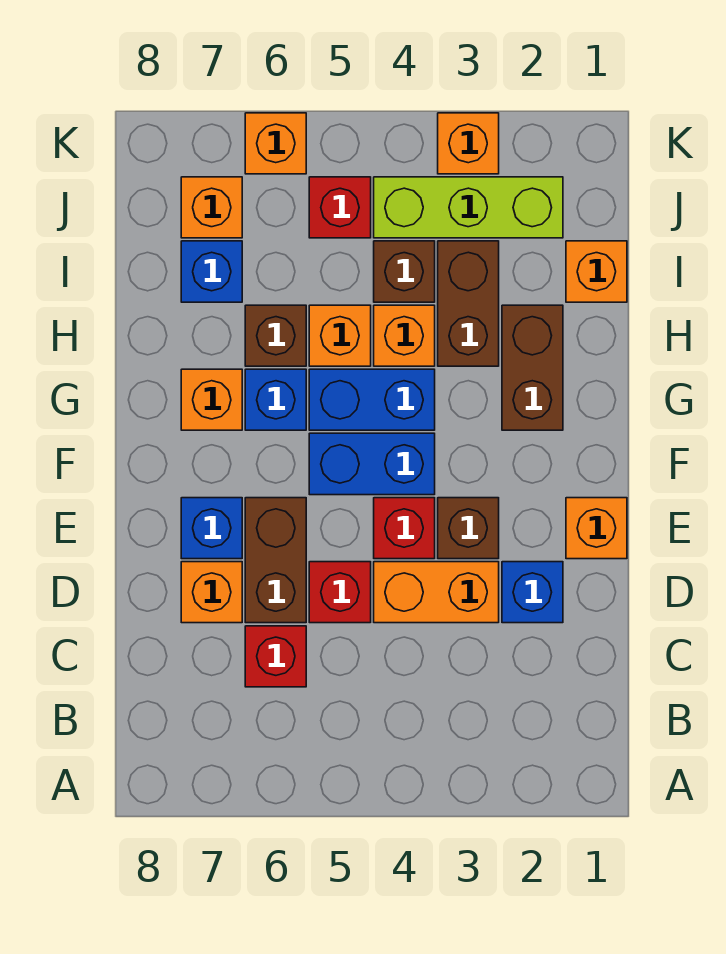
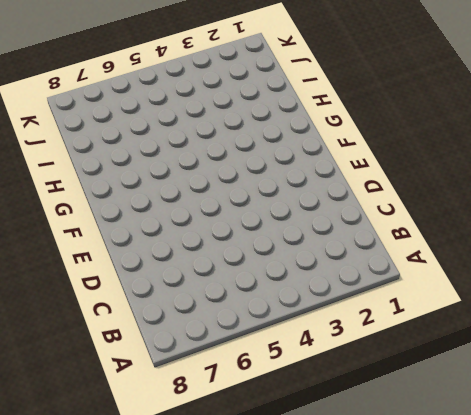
none -> red 1x1 brick [245,626,306,687]
none -> blue 1x1 brick [502,562,563,623]
none -> orange 1x2 brick [374,562,499,623]

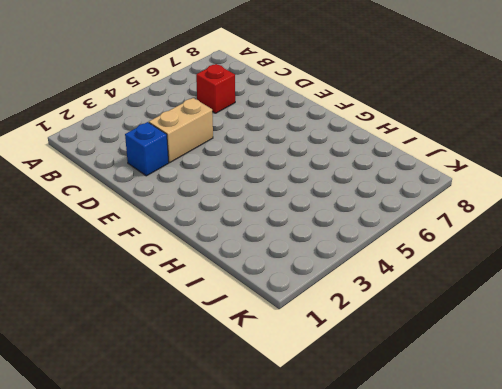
tan 1x2 brick [149,98,213,162] -> orange 1x2 brick [374,562,499,623]
none -> red 1x1 brick [309,562,371,623]
none -> brown 1x2 brick [245,498,306,623]
none -> orange 1x1 brick [181,562,242,623]

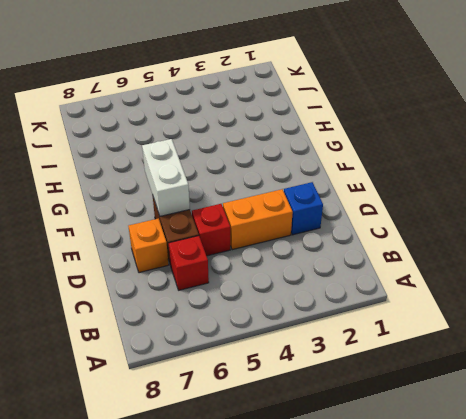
white 1x2 brick [142,139,190,216] -> none
none -> orange 1x1 brick [566,498,627,559]
none -> brown 1x1 brick [438,498,499,559]
none -> red 1x1 brick [374,498,435,559]

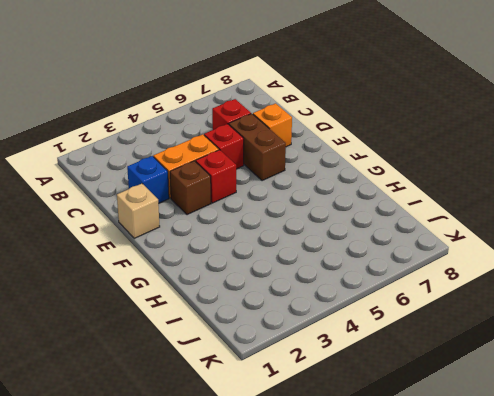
tan 1x1 brick [117,184,160,238] -> orange 1x1 brick [566,498,627,559]
none -> blue 1x1 brick [181,498,242,559]
none -> blue 1x2 brick [309,433,435,495]
none -> brown 1x2 brick [502,305,563,430]

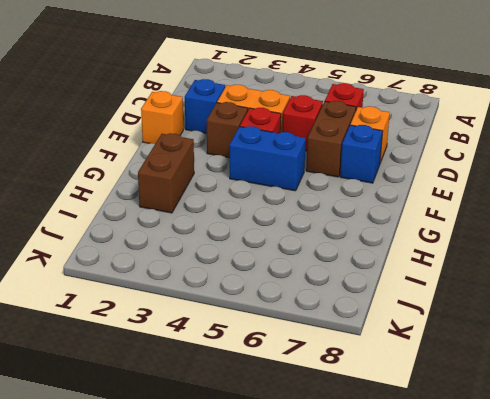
none -> blue 1x2 brick [309,369,435,430]
none -> blue 1x1 brick [245,369,306,430]
none -> orange 1x1 brick [181,369,242,430]

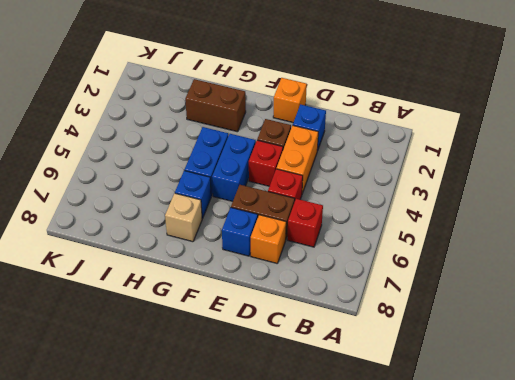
tan 1x1 brick [165,193,202,242] -> orange 1x1 brick [181,369,242,430]
none -> brown 1x2 brick [438,241,499,366]
none -> orange 1x1 brick [374,305,435,366]
none -> orange 1x1 brick [309,305,371,366]

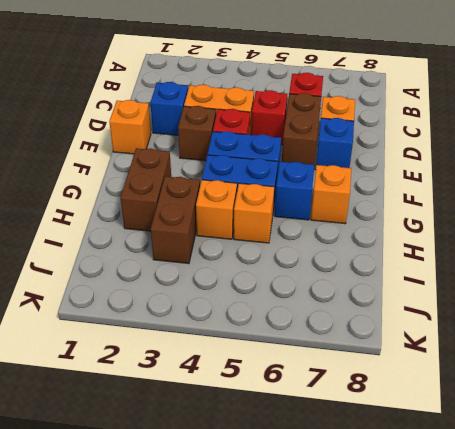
none -> brown 1x1 brick [245,305,306,366]
none -> orange 1x1 brick [566,241,627,302]
none -> brown 1x1 brick [374,241,435,302]

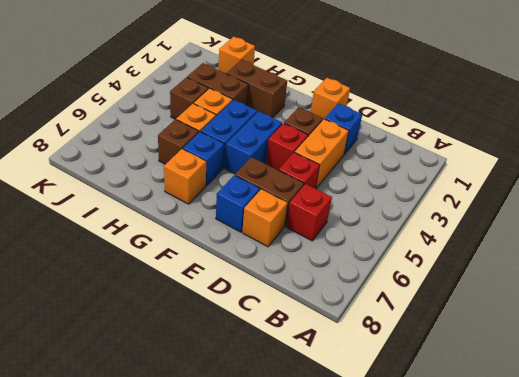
none -> blue 1x1 brick [181,241,242,302]
none -> lime 1x3 brick [374,177,563,238]
none -> red 1x1 brick [309,177,371,238]

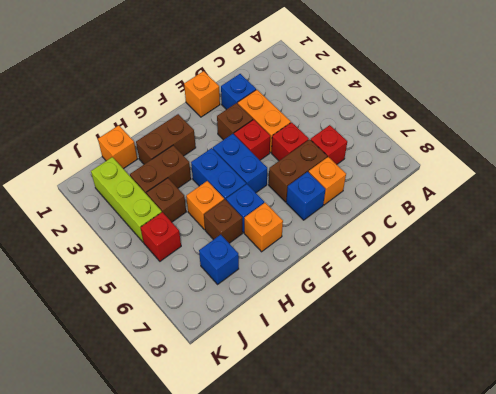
none -> orange 1x1 brick [374,305,435,366]
none -> orange 1x1 brick [181,177,242,238]
none -> orange 1x1 brick [438,113,499,174]

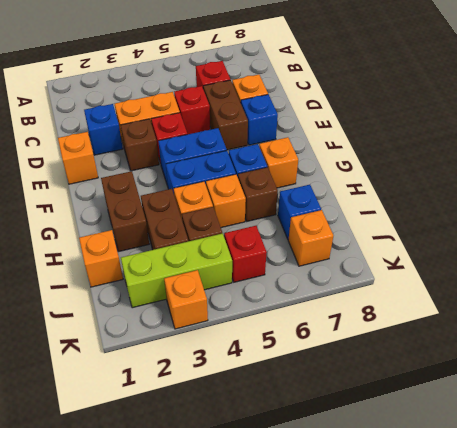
none -> orange 1x1 brick [245,113,306,174]

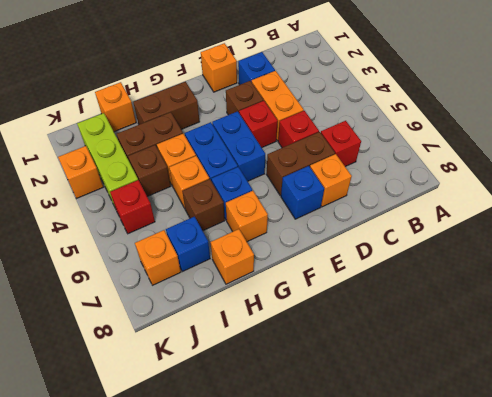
orange 1x1 brick [211,229,254,284] -> orange 1x1 brick moved to [245,113,306,174]

